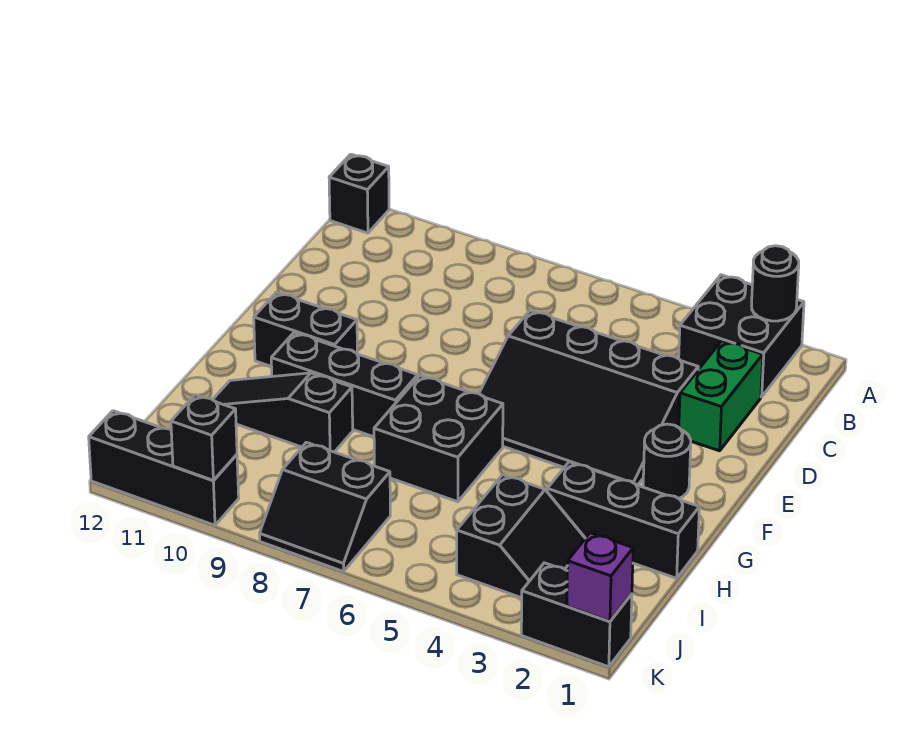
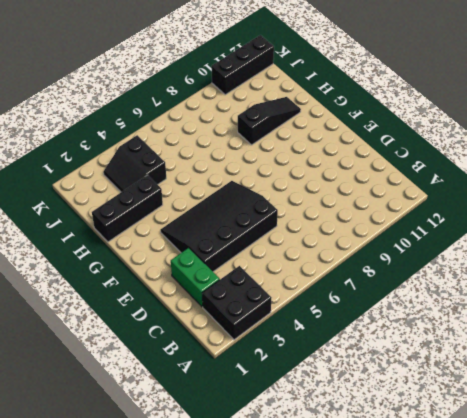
none -> black 1x1 brick [329,154,389,233]
none -> black 1x1 round brick [643,424,691,499]
none -> black 1x2 brick [254,292,357,366]

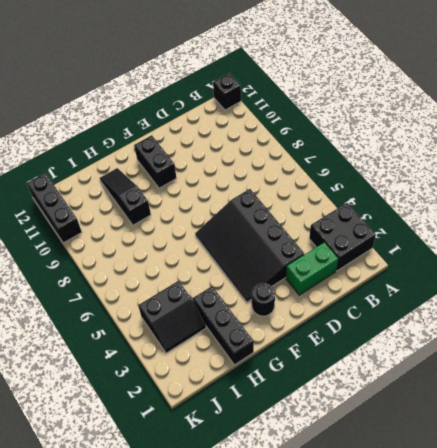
none -> black 2x2 brick [374,376,503,502]
none -> black 1x3 brick [271,333,418,437]
none -> black 2x2 slope [259,442,390,572]

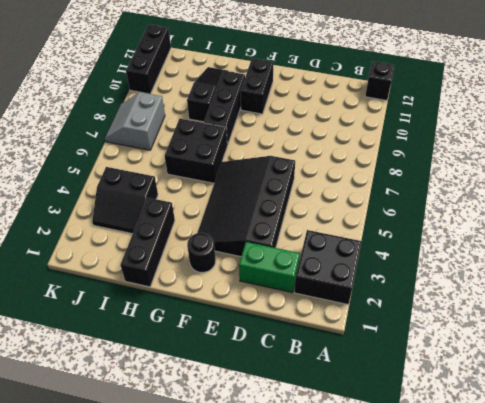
grey 2x2 slope [105,92,165,150] -> black 2x2 slope [259,442,390,572]
none -> black 1x2 brick [521,563,632,667]
none -> black 1x1 round brick [752,246,799,321]
none -> purple 1x1 brick [567,533,633,621]

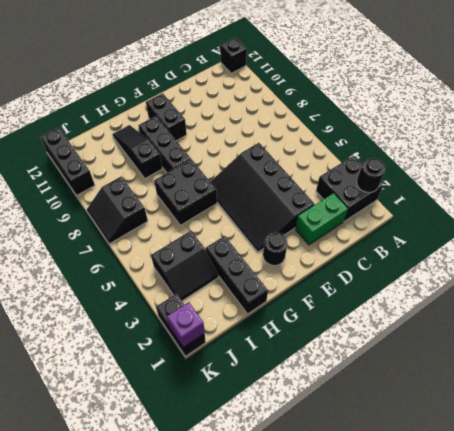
none -> black 1x1 brick [171,395,237,480]

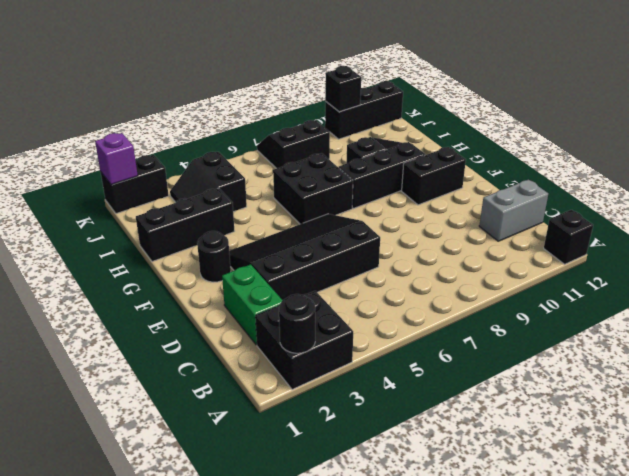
grey 1x2 brick [479,180,548,241] -> none

